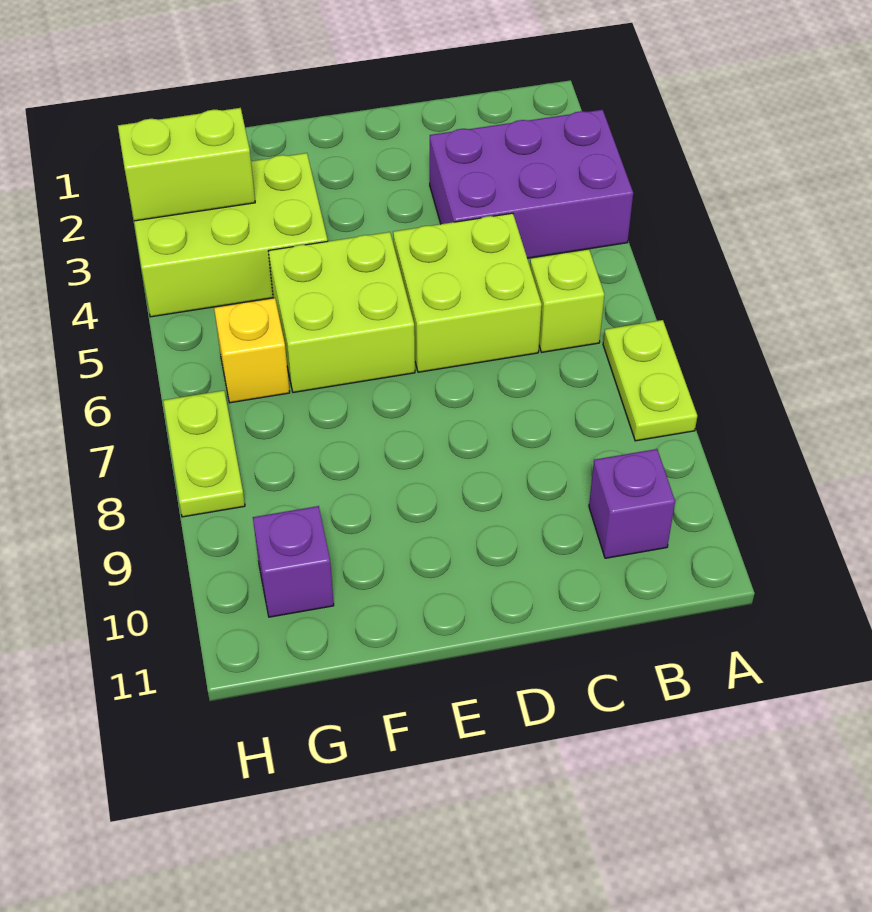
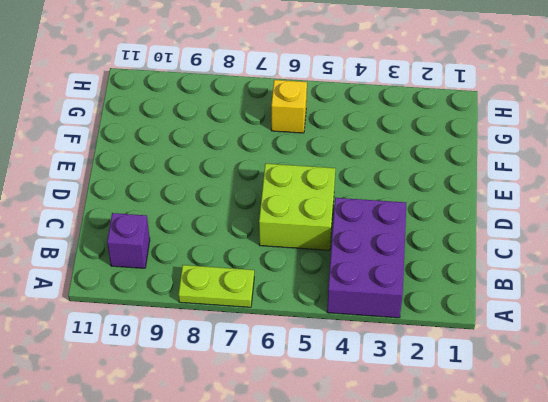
none -> lime 1x1 brick [530,249,605,352]
none -> lime 2x2 brick [269,232,415,393]

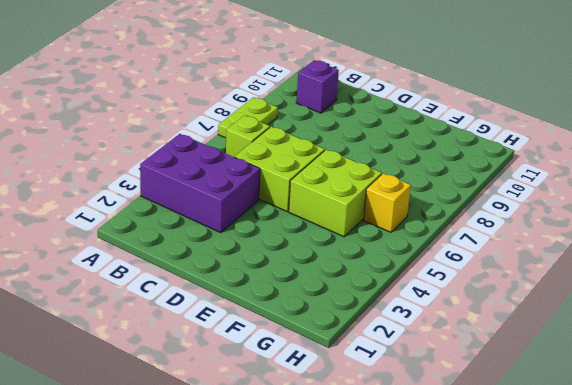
none -> lime 2x3 brick [134,153,328,317]
none -> purple 1x1 brick [253,506,334,617]

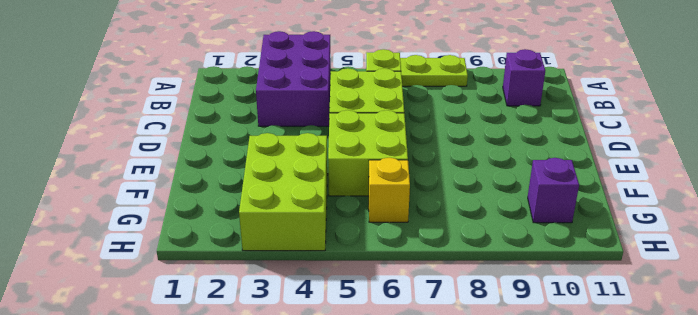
none -> lime 1x2 plate [163,390,245,517]
none -> lime 1x2 brick [118,108,255,221]

